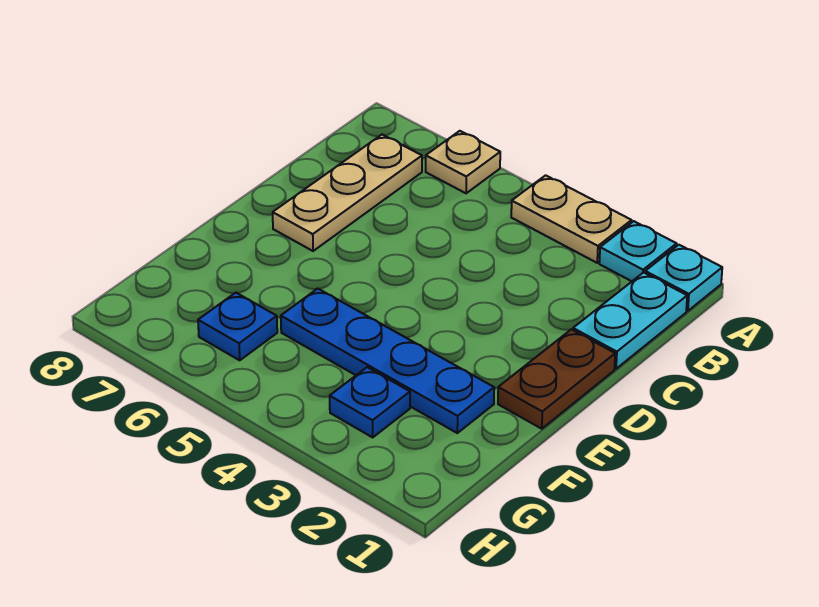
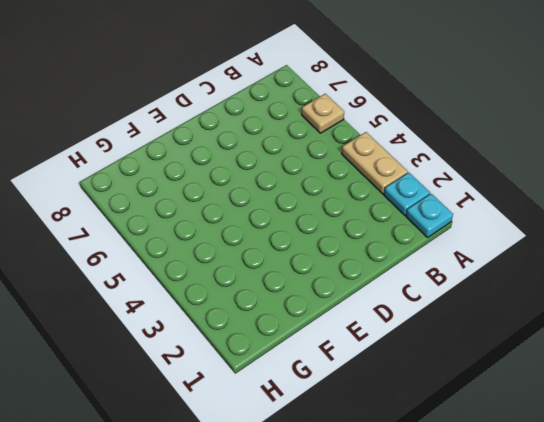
none -> cyan 1x2 plate [573,272,687,369]
none -> tan 1x3 plate [273,135,422,251]

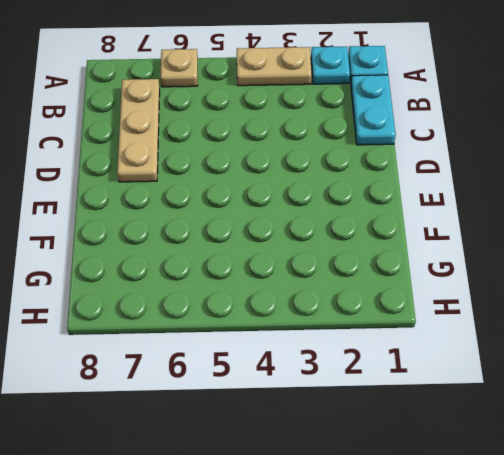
none -> brown 1x2 plate [498,329,615,429]
none -> blue 1x4 plate [281,289,494,433]

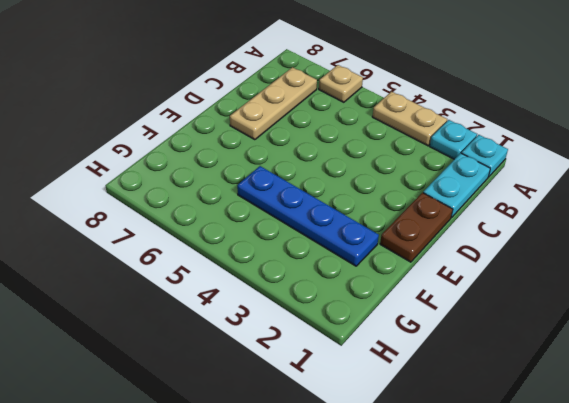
none -> blue 1x1 plate [330,367,410,437]
none -> blue 1x1 plate [198,293,277,360]

